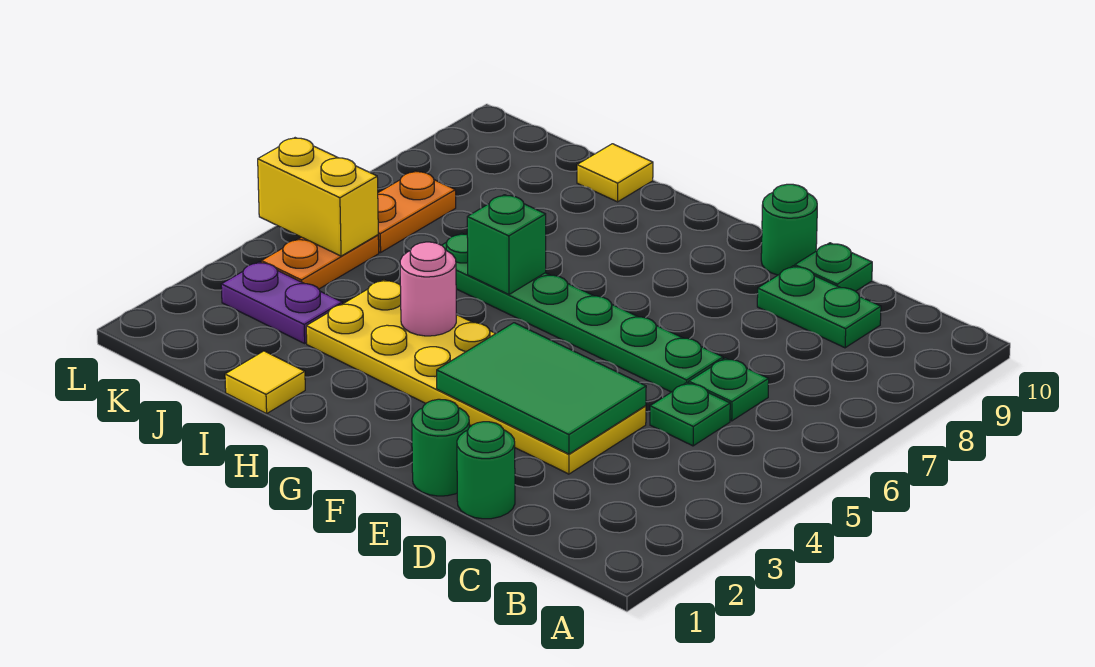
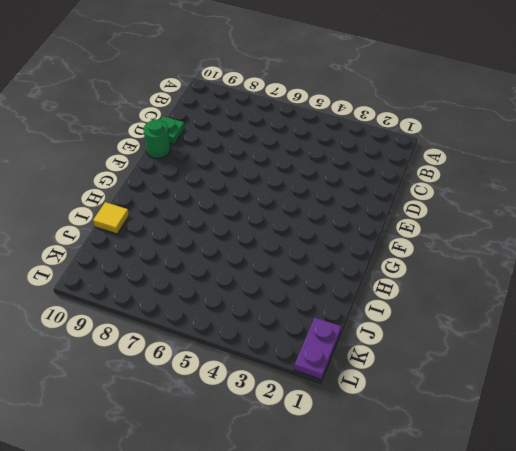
purple 1x2 plate [294,318,341,380] -> purple 1x2 plate moved to [221,262,342,343]
none -> green 1x1 plate [650,383,730,446]
none -> green 1x1 plate [689,358,769,421]
none -> green 1x2 plate [757,266,881,348]

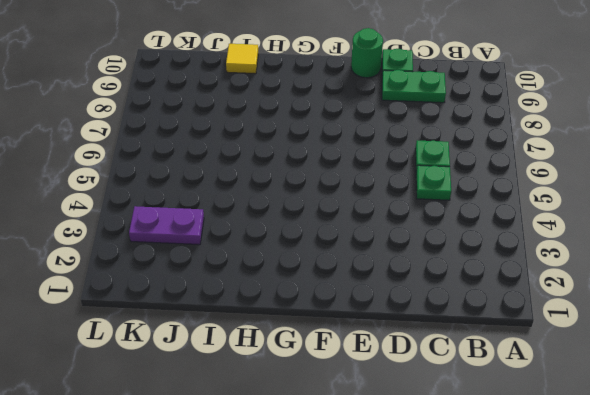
none -> green 1x1 round brick [457,422,515,519]
none -> yellow 2x6 plate [306,280,646,474]
none -> green 1x6 plate [442,233,723,392]

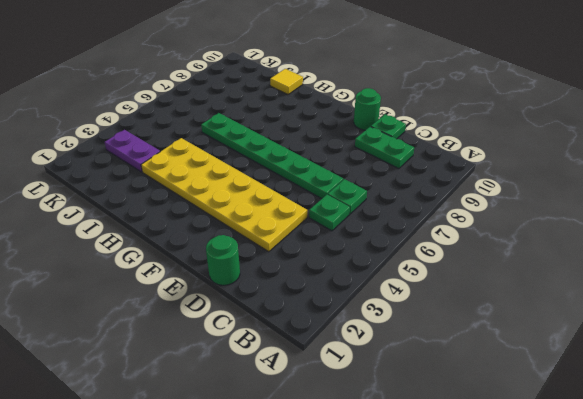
none -> green 1x1 round brick [412,399,469,496]
none -> yellow 1x1 tile [225,351,305,414]
none -> orange 1x2 plate [261,235,379,289]

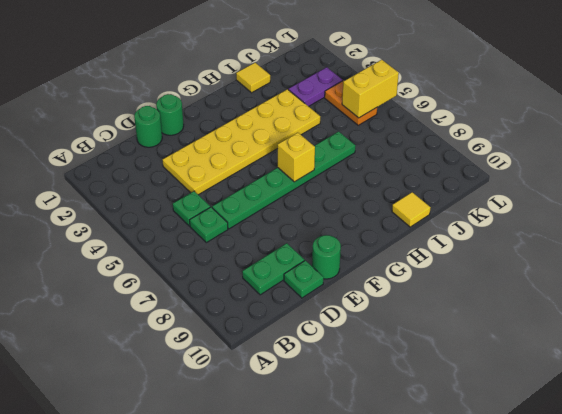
yellow 1x1 brick [278,133,315,182] -> none
none -> orange 1x2 plate [378,171,456,253]
none -> green 2x3 tile [437,323,646,454]
none -> pink 1x1 round brick [400,242,456,336]

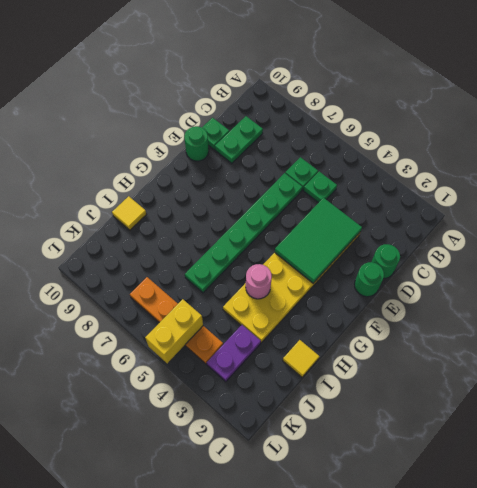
none -> green 1x1 brick [467,195,546,294]

